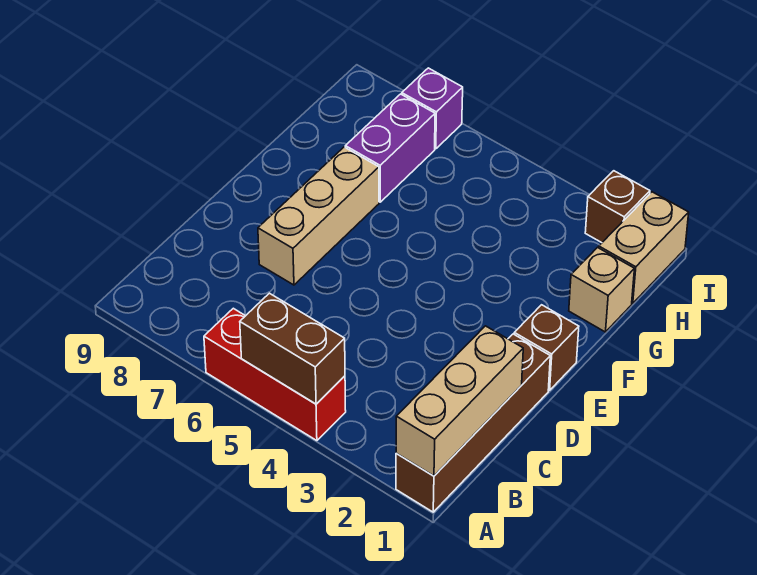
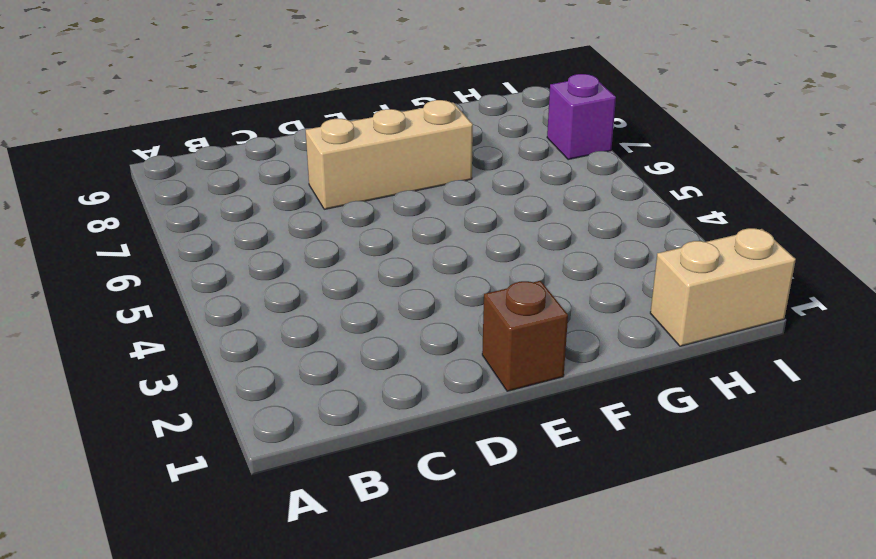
none -> brown 1x4 brick [396,334,550,512]
none -> red 1x3 brick [204,308,346,441]

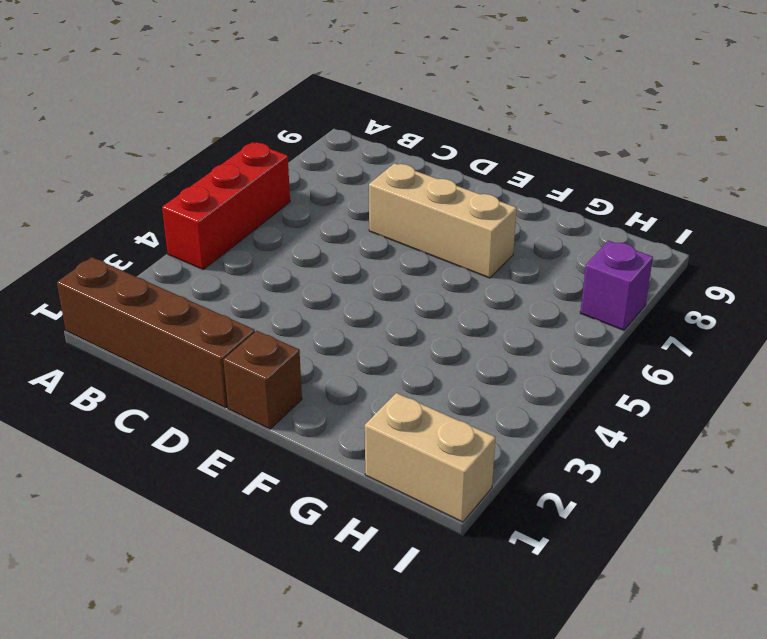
none -> tan 1x1 brick [569,248,634,332]
none -> purple 1x2 brick [345,94,435,202]

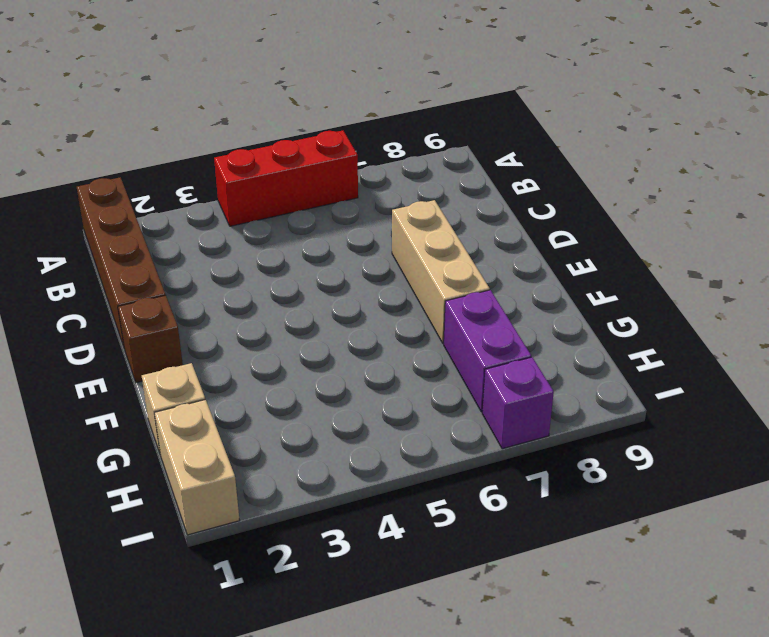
none -> brown 1x1 brick [585,171,650,243]
none -> tan 1x3 brick [396,326,523,476]

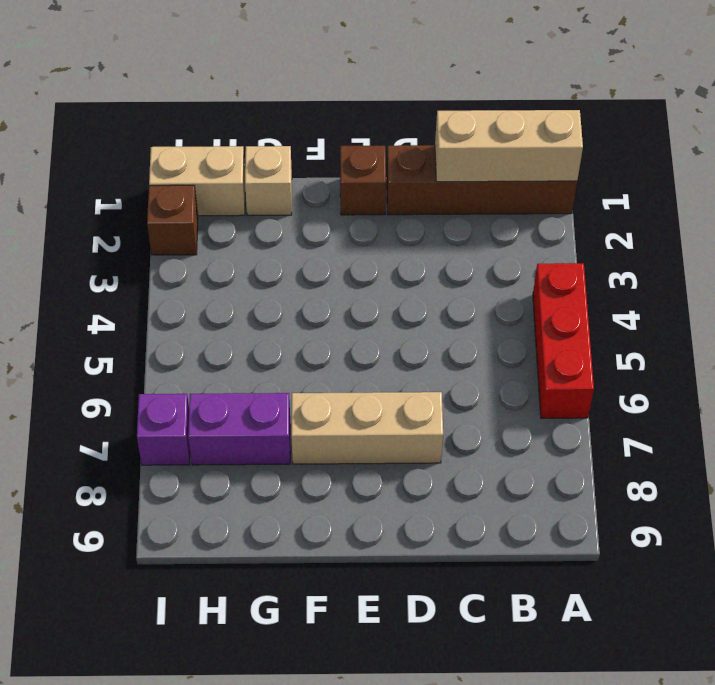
none -> brown 1x2 brick [240,293,345,404]

